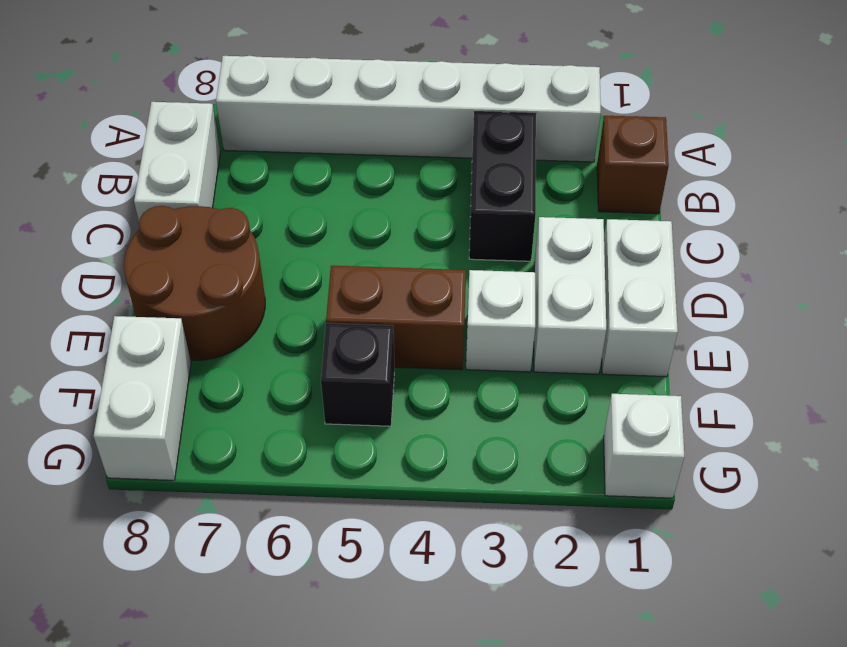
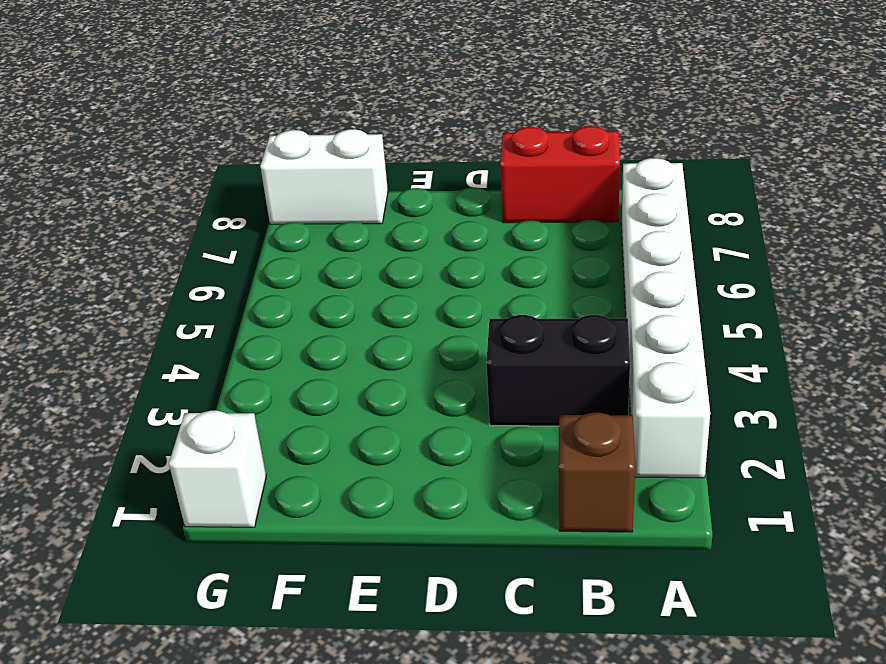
red 1x2 brick [500,126,620,223] -> white 1x2 brick [134,102,220,220]
none -> white 1x2 brick [602,219,678,377]
none -> white 1x2 brick [534,217,606,374]
none -> brown 2x2 round brick [124,206,265,360]

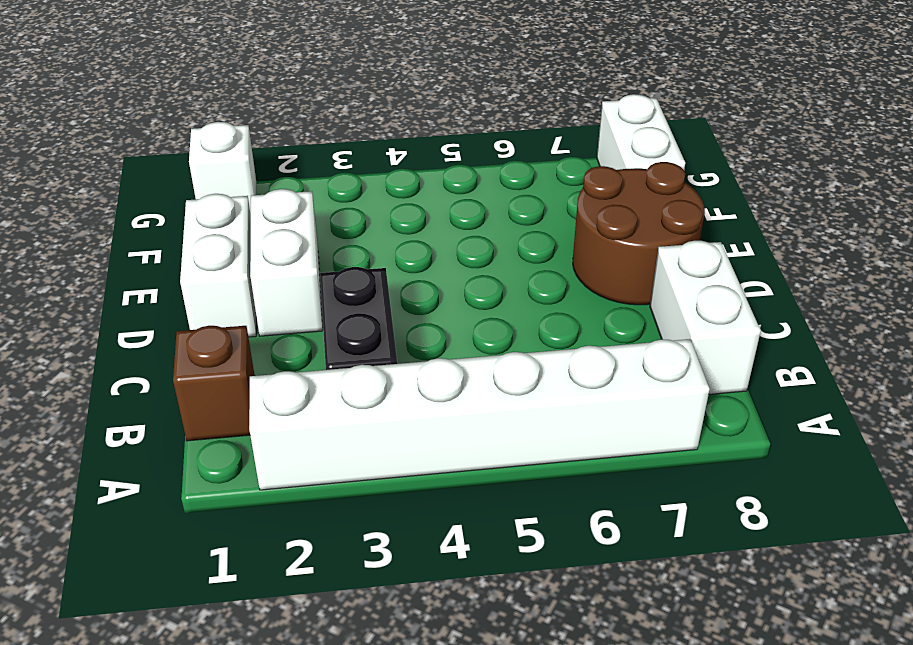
none -> white 1x1 brick [466,270,535,372]
none -> brown 1x2 brick [326,266,466,370]
none -> black 1x1 brick [321,323,394,426]

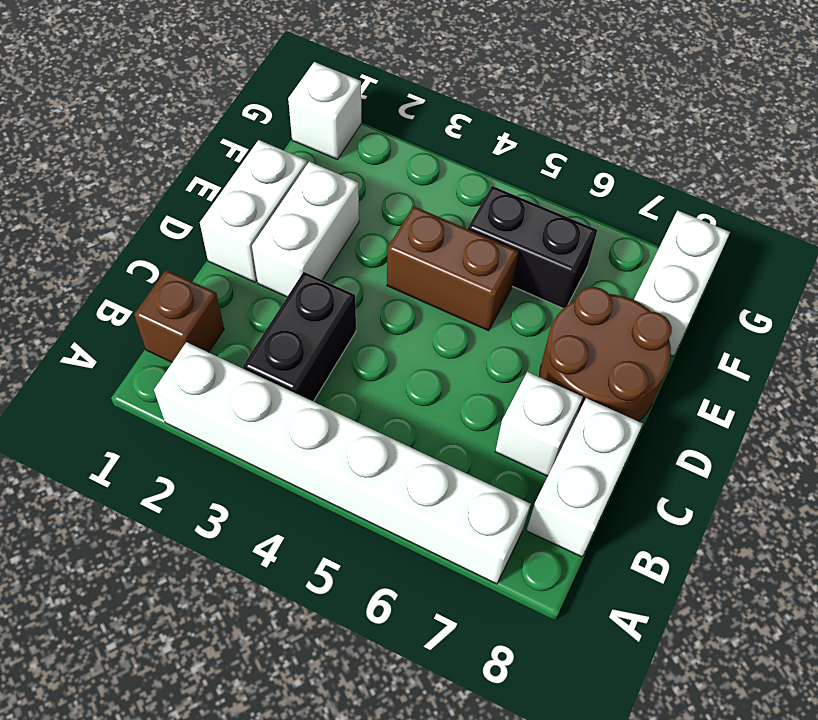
white 1x1 brick [495,372,583,476] -> white 1x1 brick moved to [466,270,535,372]
black 1x2 brick [468,186,597,308] -> black 1x1 brick [321,323,394,426]

